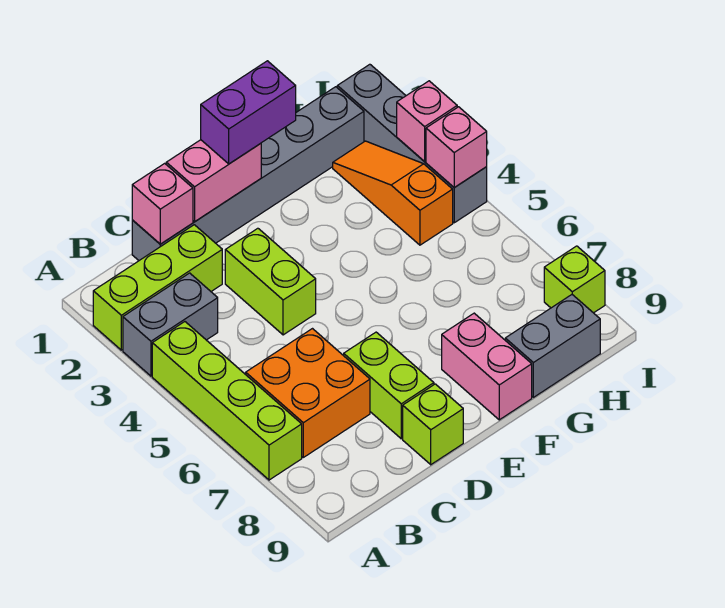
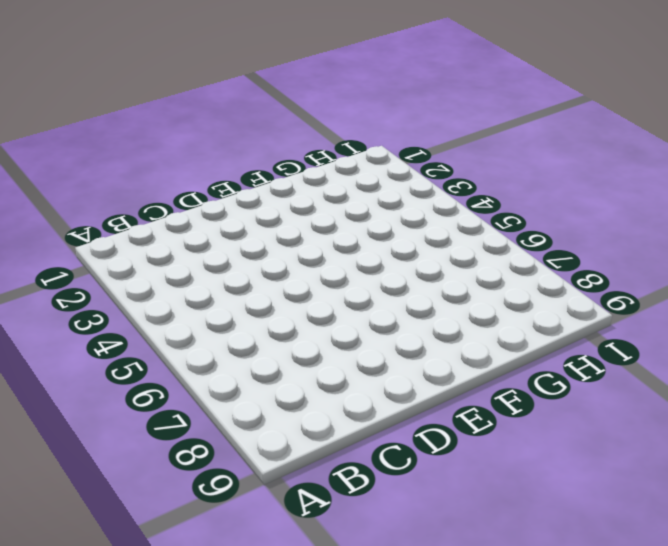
none -> lime 1x3 brick [93,225,222,350]
none -> grey 1x2 brick [123,273,218,376]
none -> lime 1x4 brick [152,322,302,480]

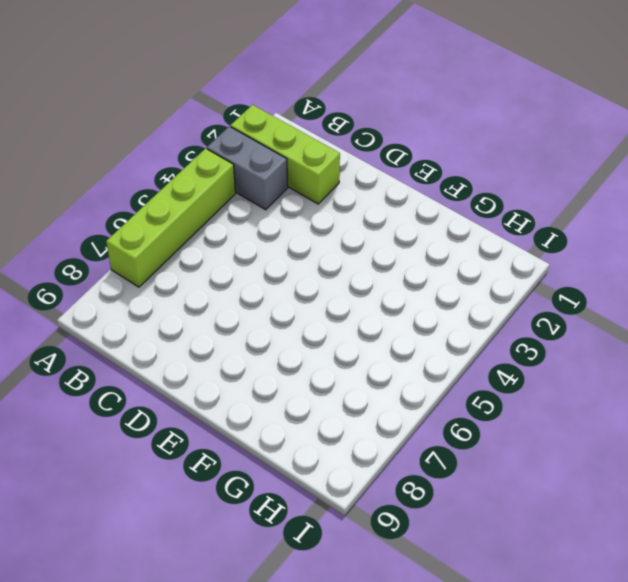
none -> orange 2x2 brick [246,329,370,457]
none -> grey 1x6 brick [132,87,364,260]
none -> lime 1x2 brick [225,228,316,335]

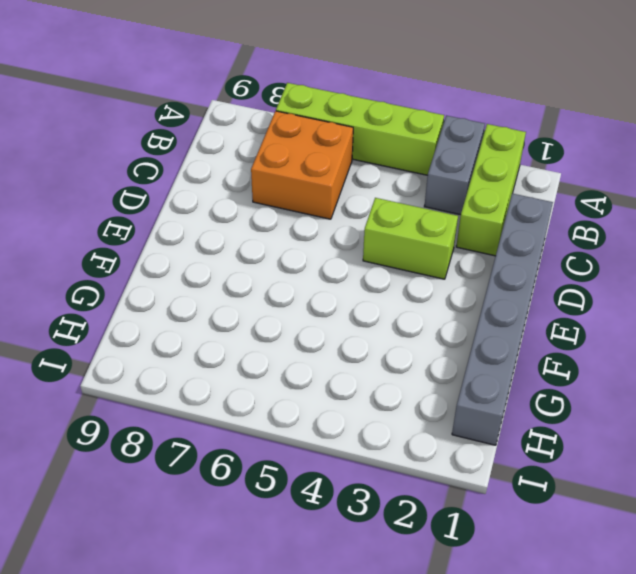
none -> lime 1x2 brick [344,332,434,439]
none -> lime 1x1 brick [403,384,463,465]
none -> pink 1x2 brick [442,313,532,420]

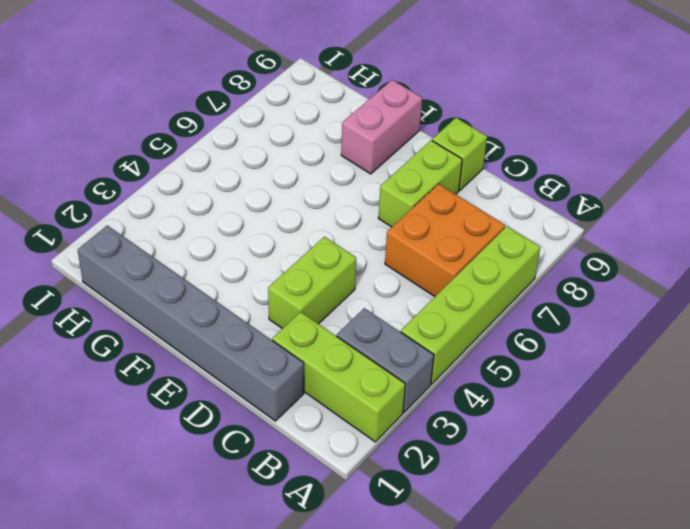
none -> grey 1x2 brick [505,295,600,397]
none -> orange 1x3 slope [333,141,453,245]
none -> grey 1x4 brick [337,64,487,223]

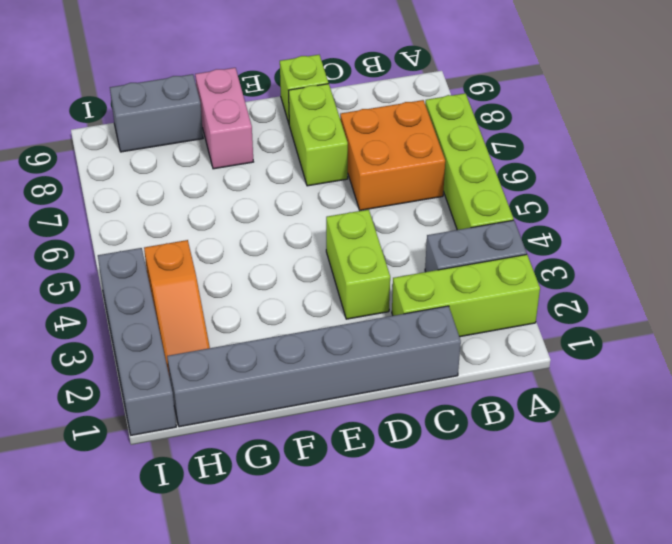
none -> lime 1x1 brick [544,246,605,313]
none -> pink 1x1 brick [132,163,193,244]
none -> pink 1x2 brick [166,140,261,222]

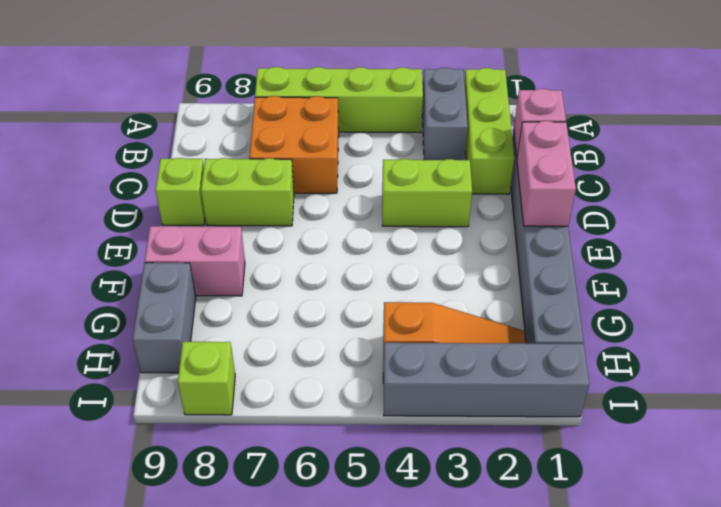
none -> pink 1x1 brick [397,81,457,162]
none -> pink 1x1 brick [426,107,487,188]
none -> purple 1x2 brick [201,61,296,164]

